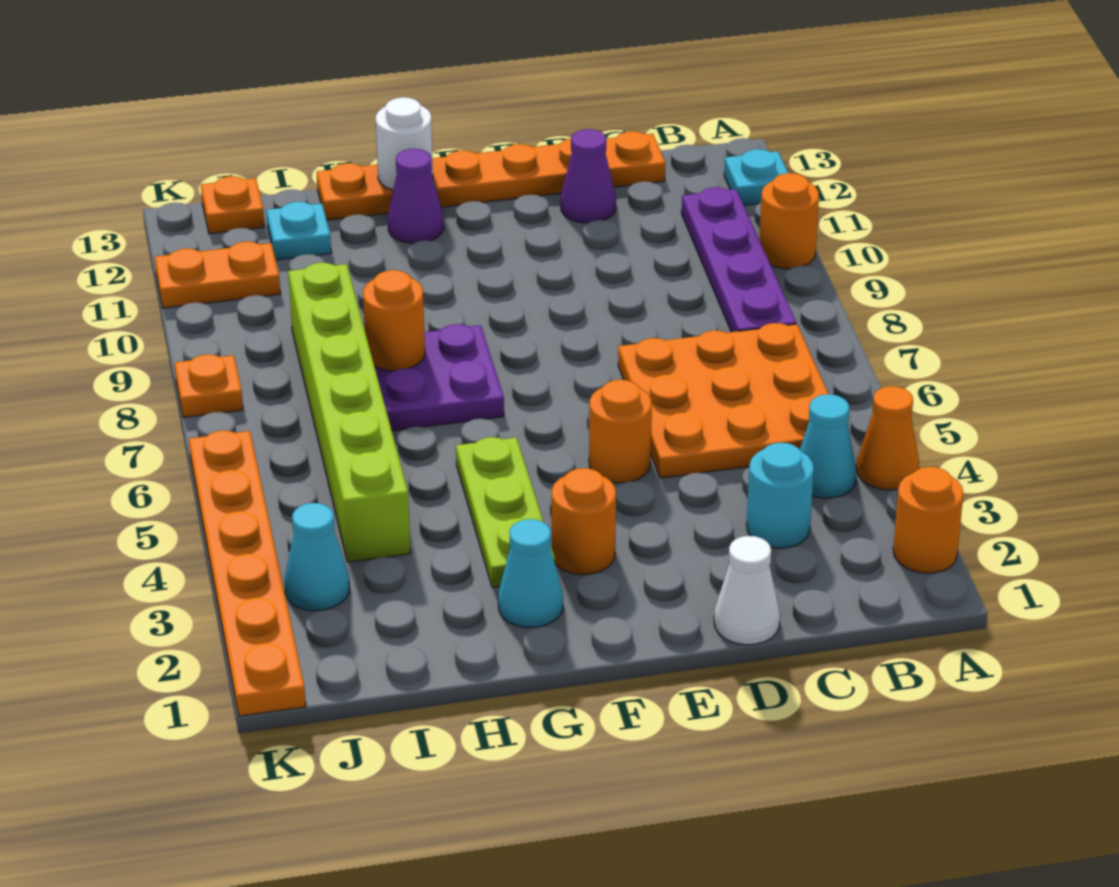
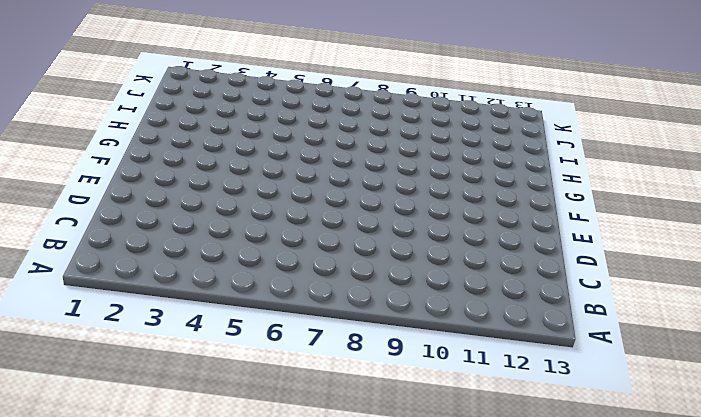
none -> orange 1x1 round brick [893,467,963,573]
none -> orange 1x1 cone [857,386,919,490]
none -> orange 1x1 round brick [760,173,819,269]

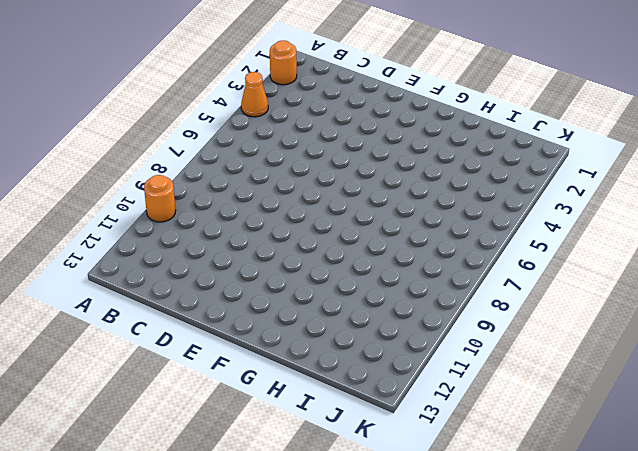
none -> cyan 1x1 plate [724,149,788,205]
none -> cyan 1x1 cone [800,394,856,498]
none -> orange 3x3 plate [618,323,828,478]

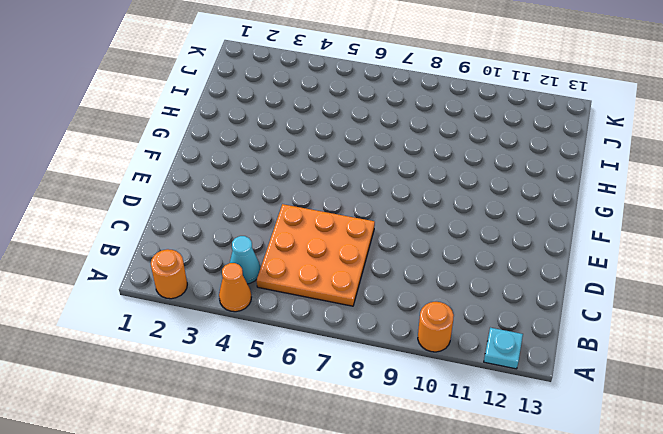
none -> purple 1x4 plate [682,187,796,332]
none -> cyan 1x1 round brick [747,443,814,548]
none -> orange 1x6 plate [317,131,665,220]

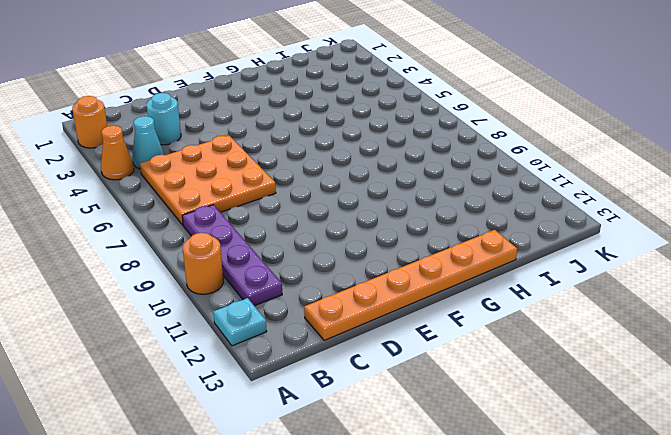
none -> white 1x1 cone [714,536,780,645]
none -> purple 1x1 cone [561,129,616,223]
none -> orange 1x1 round brick [589,380,652,483]

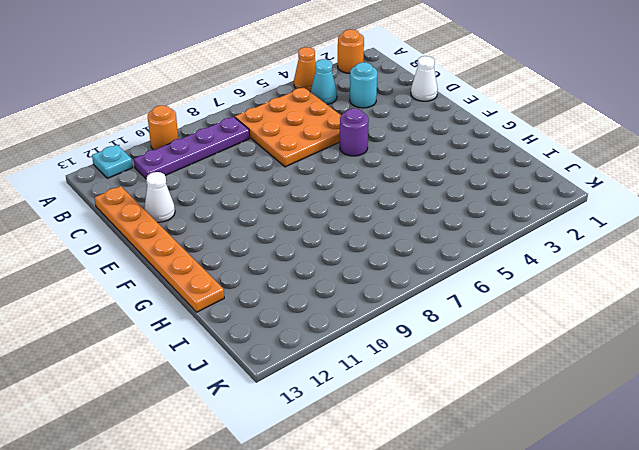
white 1x1 cone [144,172,175,222] -> purple 1x1 cone [561,129,616,223]
purple 1x1 round brick [340,108,369,156] -> orange 1x1 round brick [589,380,652,483]
none -> orange 1x1 round brick [552,468,616,575]
none -> cyan 1x1 cone [498,519,563,628]
none -> lime 1x3 plate [456,437,555,587]

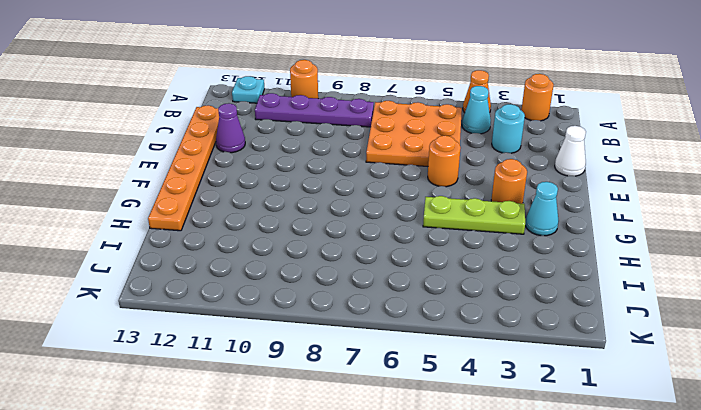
none -> purple 2x2 plate [374,324,504,431]
none -> purple 1x1 cone [388,149,444,243]
none -> lime 1x6 brick [288,263,410,562]

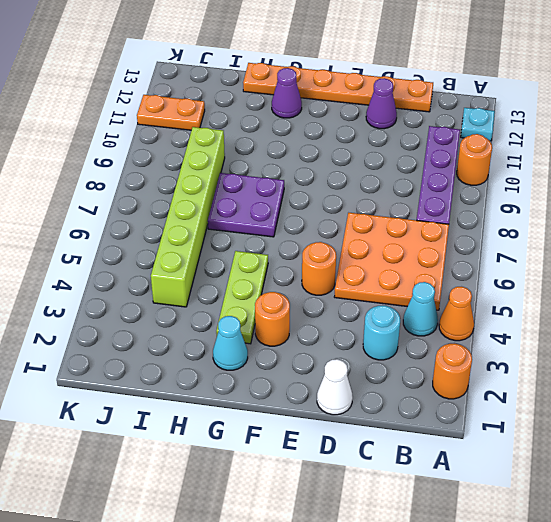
none -> cyan 1x1 plate [267,202,331,260]
none -> cyan 1x1 cone [285,503,349,611]
none -> orange 1x1 plate [201,176,264,234]

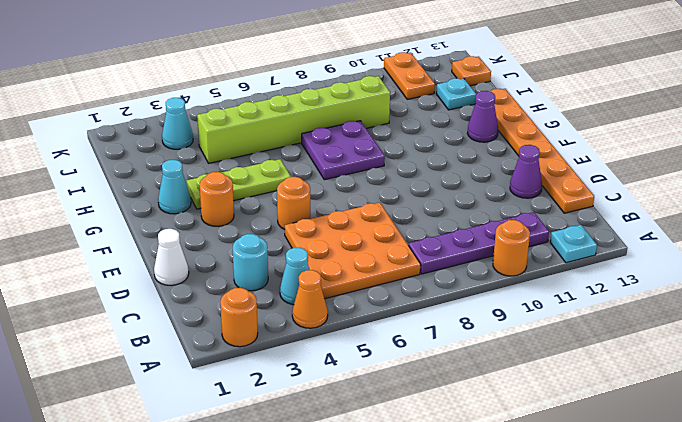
none -> orange 1x6 plate [189,430,306,716]
none -> orange 1x1 plate [175,354,243,418]
none -> white 1x1 round brick [376,97,433,190]

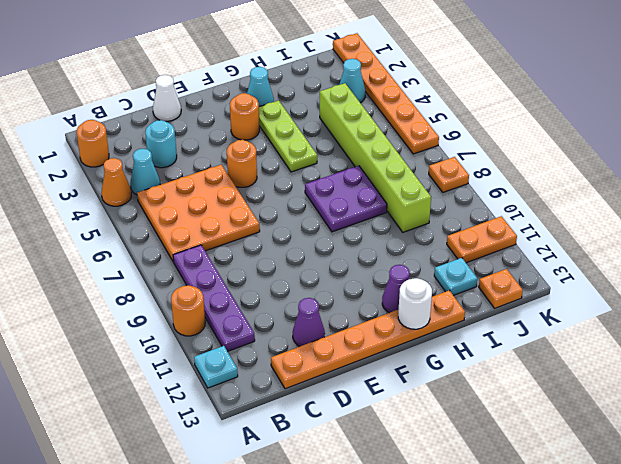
none -> orange 1x1 round brick [363,270,425,371]

